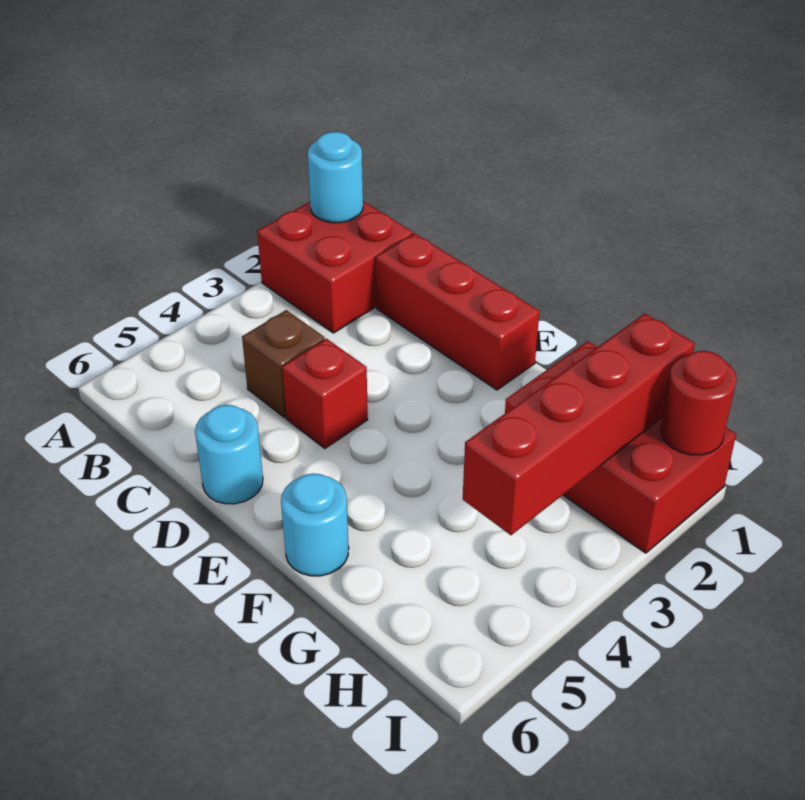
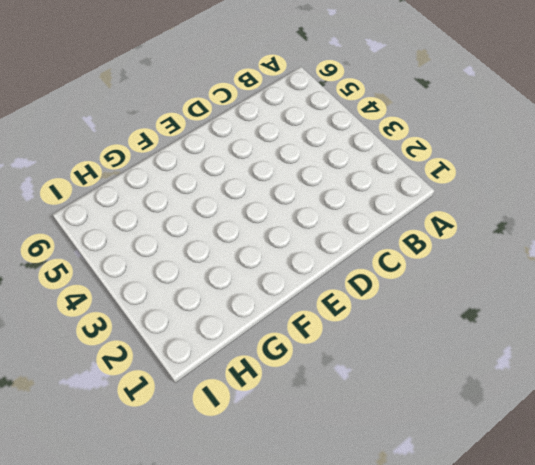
none -> red 2x2 brick [257,201,413,333]
none -> red 1x3 brick [376,233,539,390]

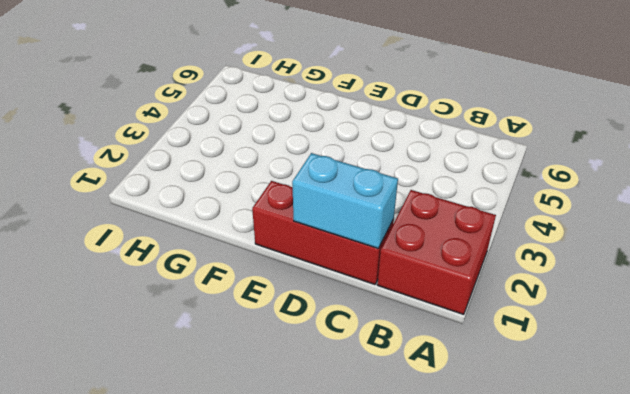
cyan 1x2 brick [292,153,398,249] -> none
none -> brown 1x1 brick [242,310,325,417]
none -> red 1x1 brick [282,339,368,449]

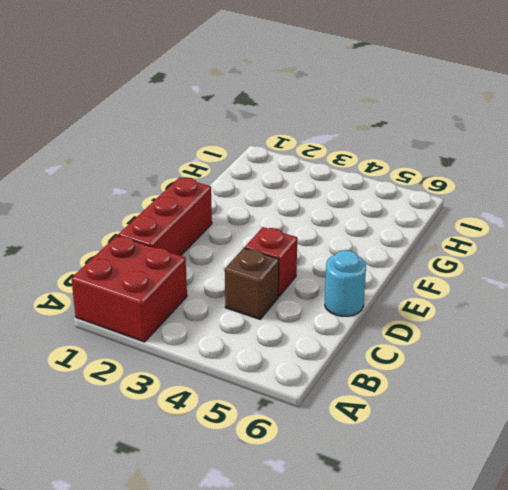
none -> cyan 1x1 round brick [281,473,349,576]
none -> red 2x3 brick [505,341,736,553]

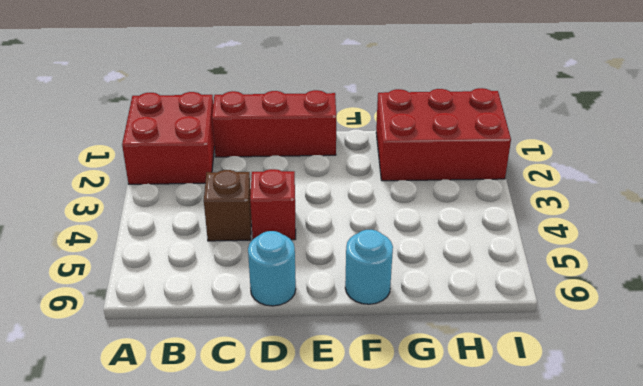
none -> cyan 1x1 round brick [308,132,363,223]
none -> red 1x4 brick [463,314,695,535]

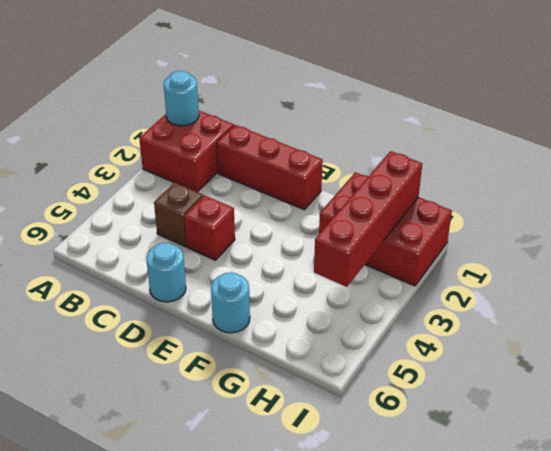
none -> red 1x1 round brick [661,351,737,455]

